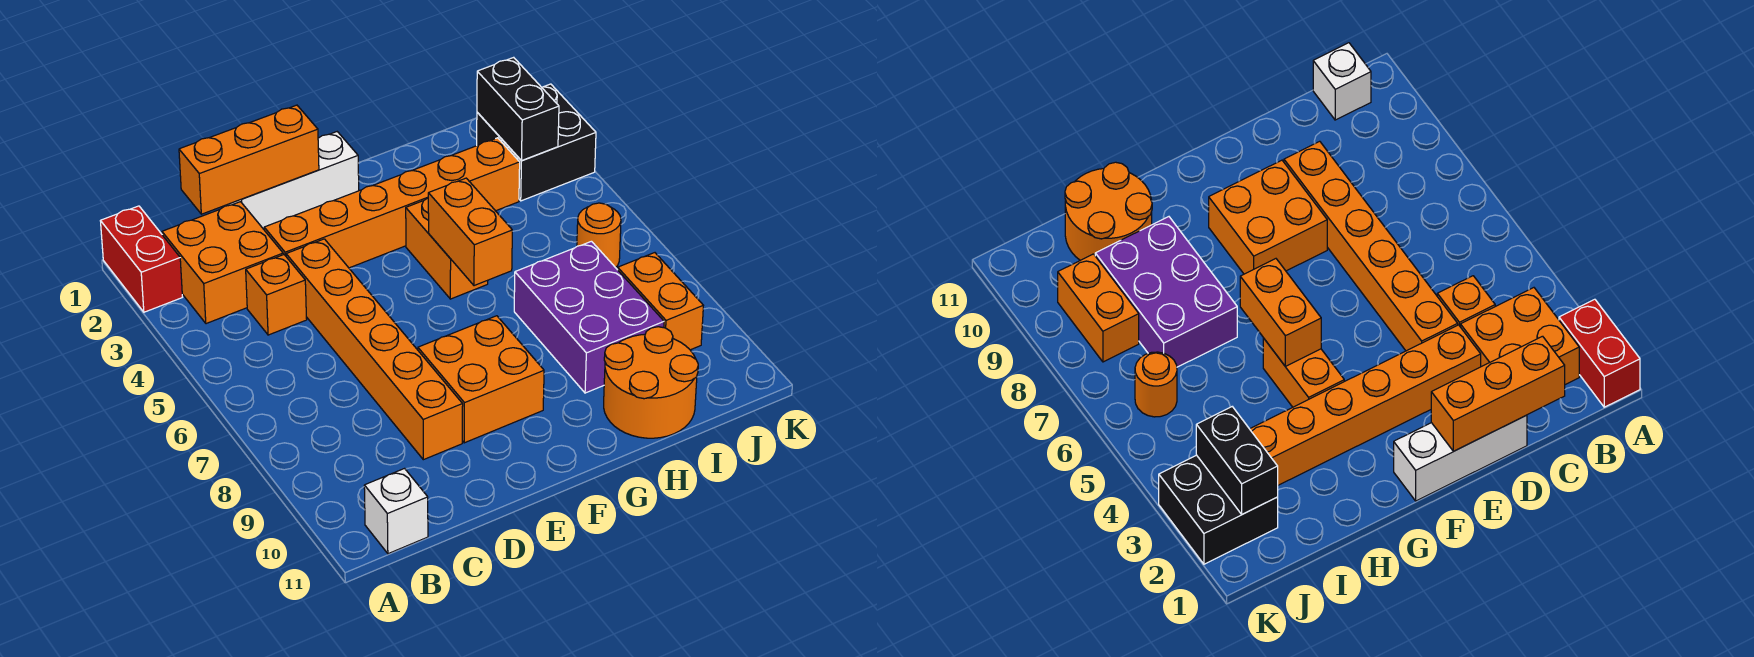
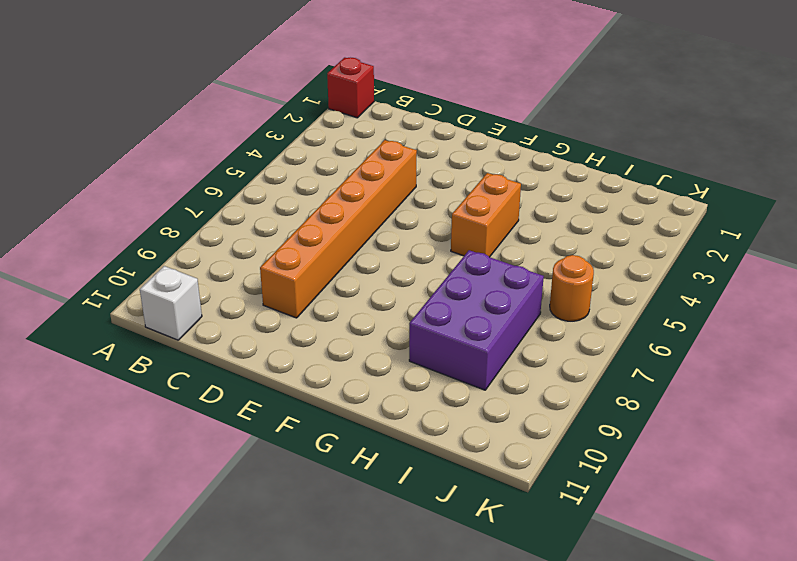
red 1x1 brick [327,58,374,118] -> red 1x2 brick [101,206,182,312]
none -> orange 2x2 brick [162,202,283,324]
none -> orange 1x1 brick [246,255,307,335]
none -> white 1x3 brick [223,132,359,229]

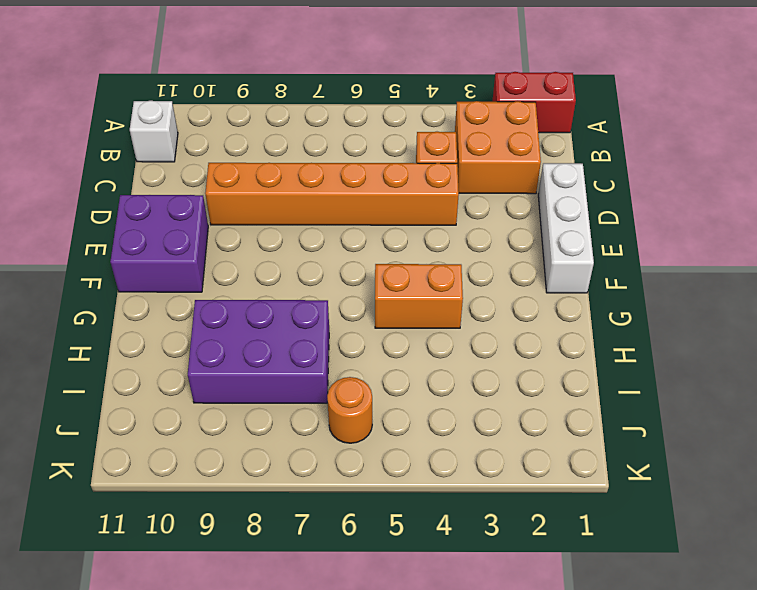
purple 2x2 brick [110,195,208,292] -> none
none -> orange 1x6 brick [264,138,520,268]
none -> orange 2x2 brick [418,316,544,443]
none -> orange 2x2 round brick [604,327,698,438]

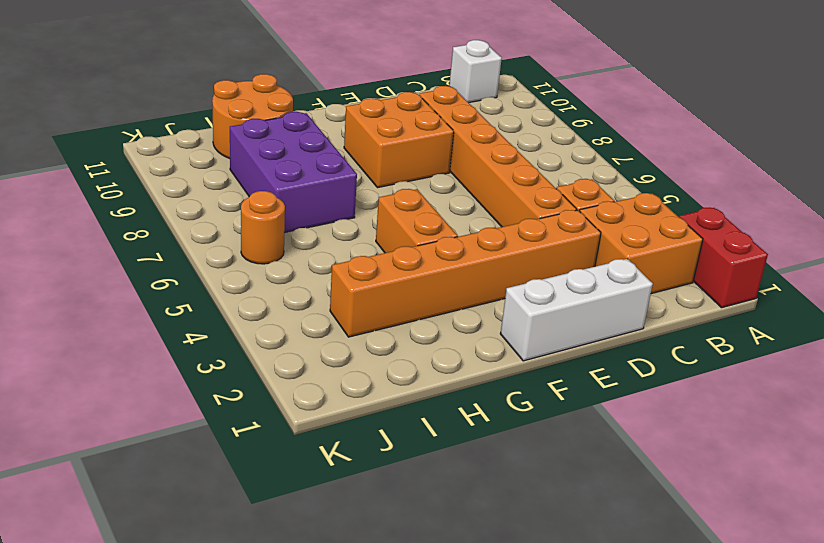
none -> black 2x2 brick [477,84,596,201]
none -> orange 1x2 brick [618,253,703,350]
none -> orange 1x3 brick [179,105,319,214]

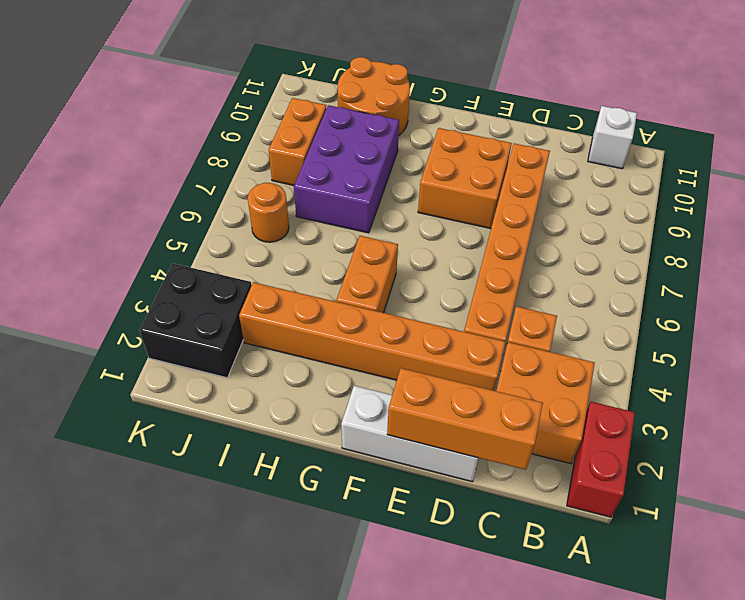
none -> orange 1x2 brick [428,178,512,286]
none -> black 1x2 brick [477,57,559,161]

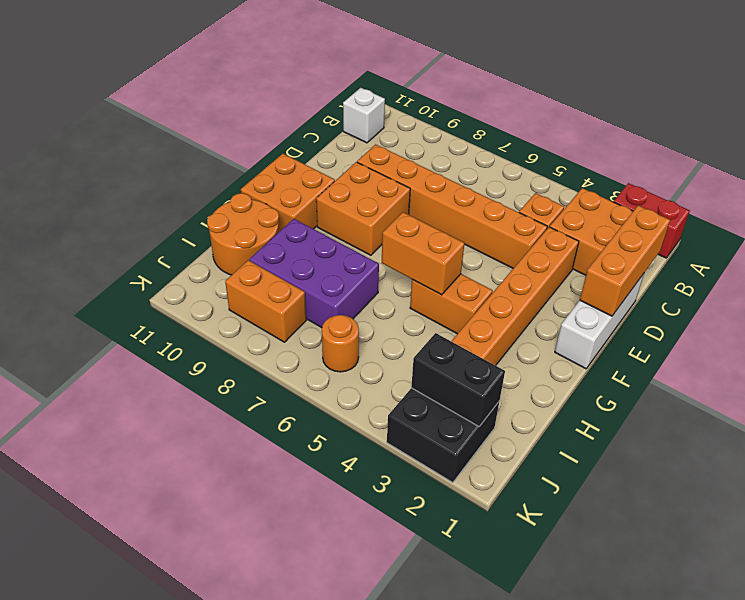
orange 2x2 brick [241,154,335,232] -> none

